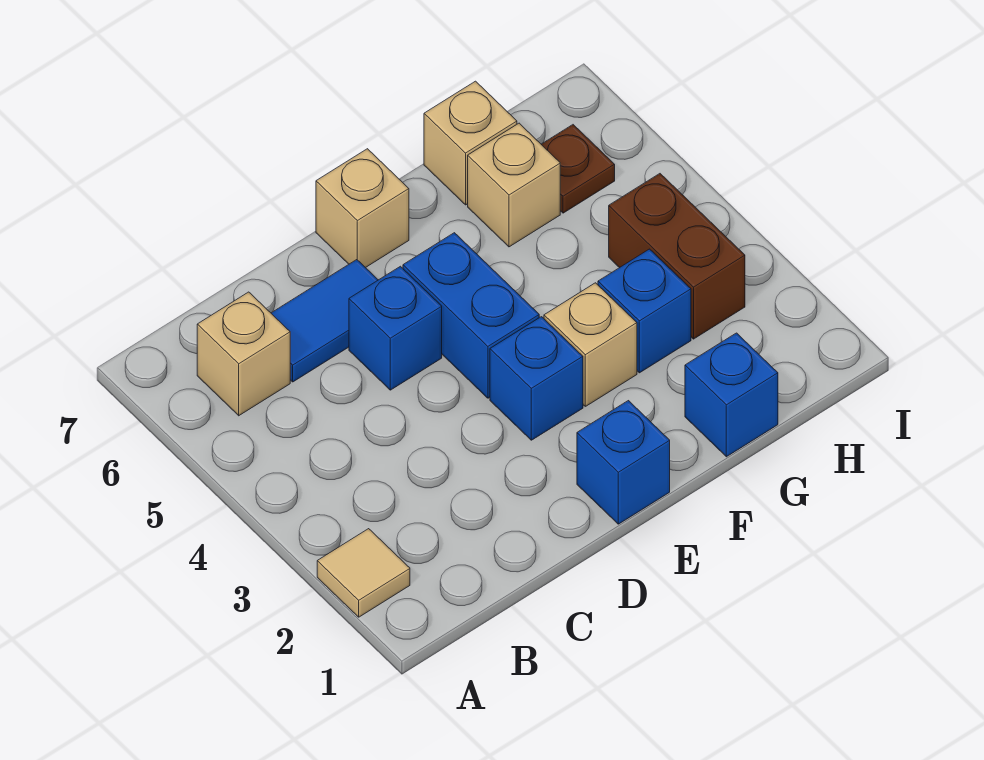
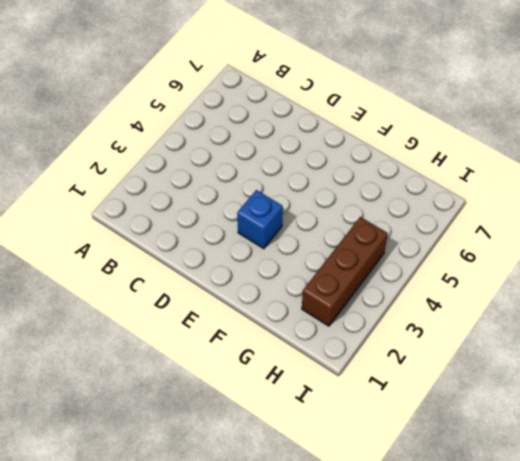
brown 1x3 brick [302,217,388,326] -> brown 1x2 brick [609,174,745,339]
none -> tan 1x1 tile [317,529,410,617]
none -> tan 1x1 brick [197,292,290,416]
none -> blue 1x2 tile [271,260,378,382]

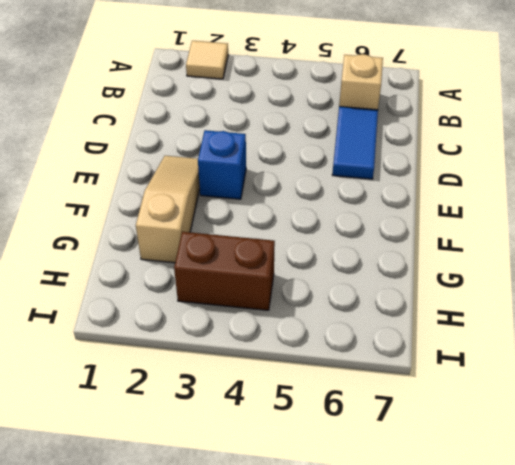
tan 1x3 slope [136,156,200,263] -> none
none -> blue 1x1 brick [349,266,442,390]
none -> blue 1x1 brick [577,401,670,524]
none -> blue 1x2 brick [403,233,539,398]

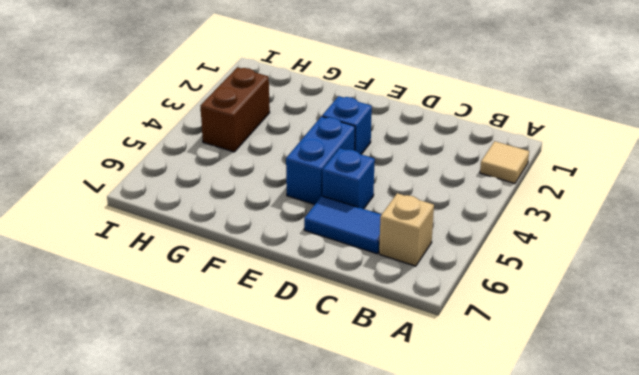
none -> blue 1x1 brick [577,401,670,524]
none -> tan 1x1 brick [316,149,409,268]
none -> tan 1x1 brick [544,283,637,406]

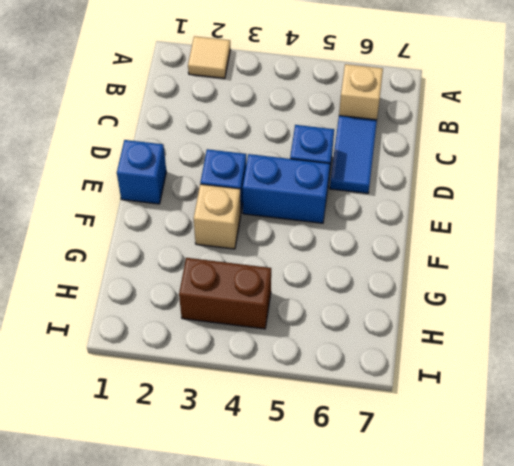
none -> tan 1x1 brick [316,149,409,268]
none -> blue 1x1 brick [685,333,778,457]
none -> blue 1x1 brick [598,249,691,373]

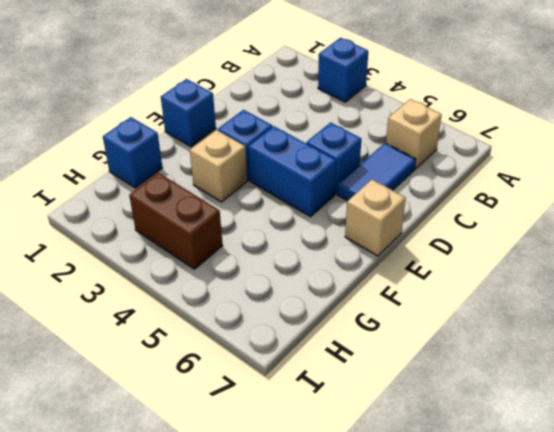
blue 1x1 brick [318,38,368,102] -> blue 1x1 brick moved to [598,249,691,373]
none -> tan 1x1 tile [317,529,410,617]
none -> tan 1x1 brick [468,123,560,247]
none -> tan 1x1 brick [424,81,517,205]

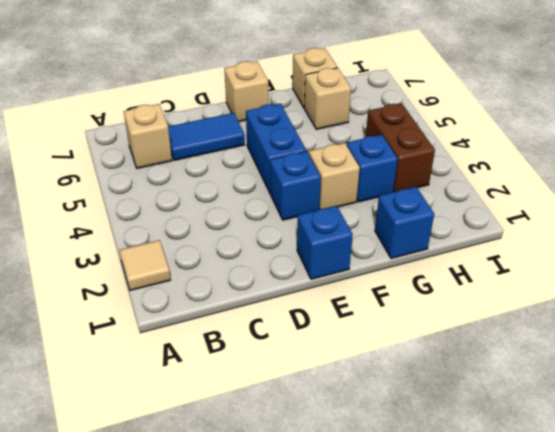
none -> blue 1x1 brick [349,266,442,390]
none -> brown 1x1 plate [541,125,615,213]

